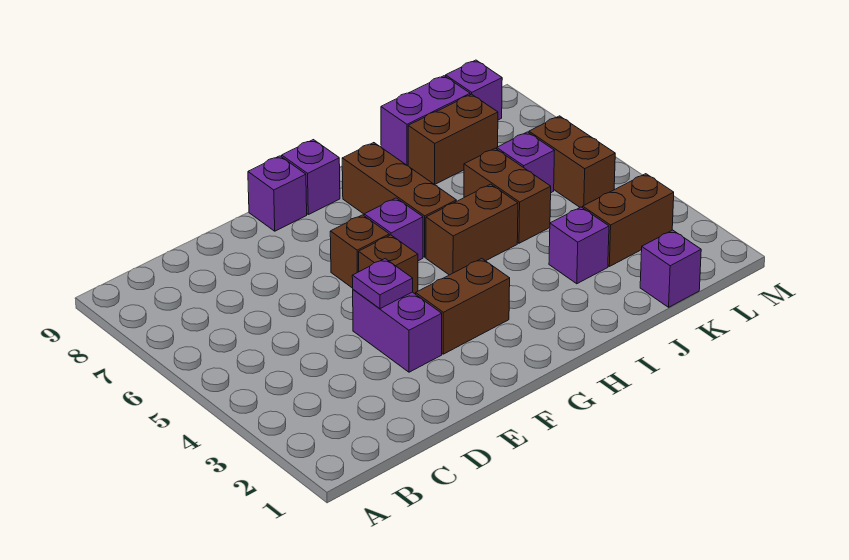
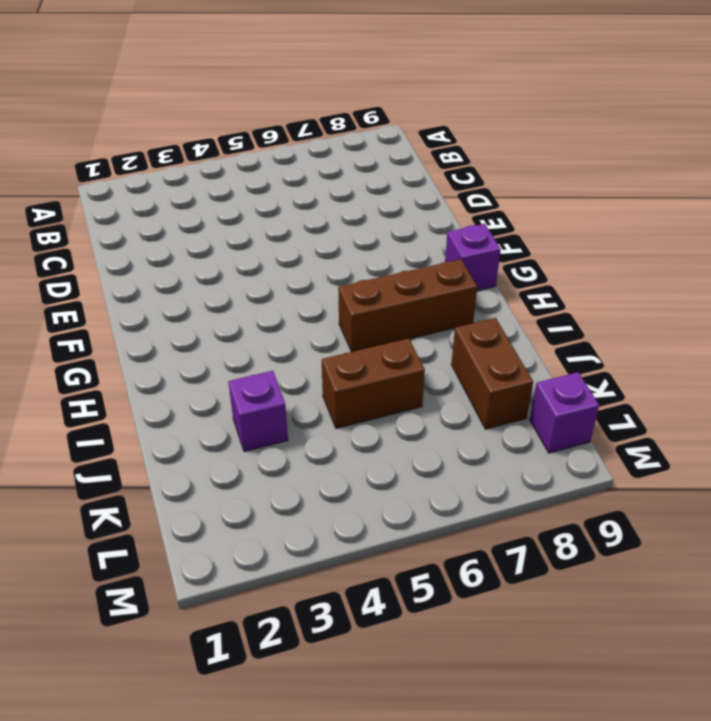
none -> purple 1x2 brick [353,290,442,372]
none -> brown 1x2 brick [416,258,510,354]
none -> brown 1x1 brick [359,235,418,294]

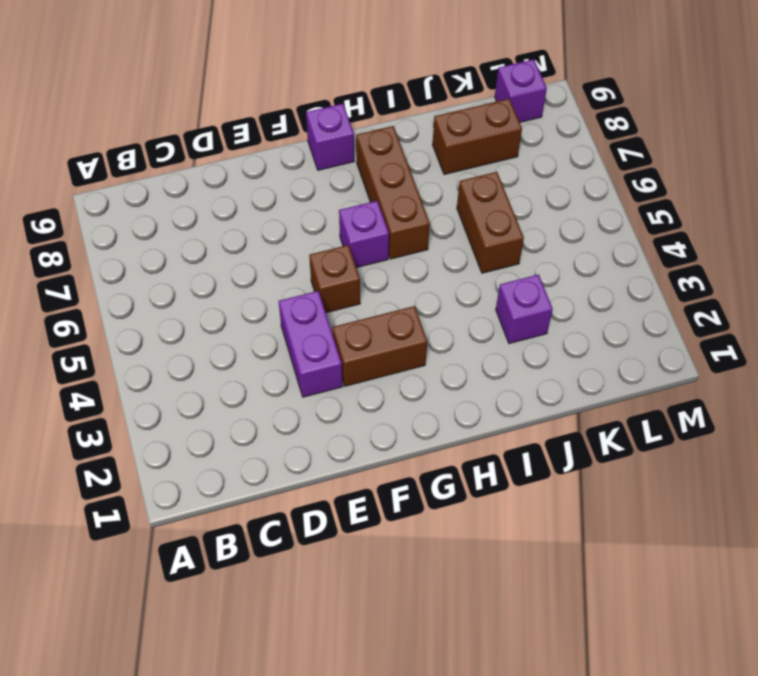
none -> brown 1x1 brick [330,215,389,288]
none -> purple 1x1 brick [248,156,307,231]
none -> brown 1x2 brick [426,184,518,275]

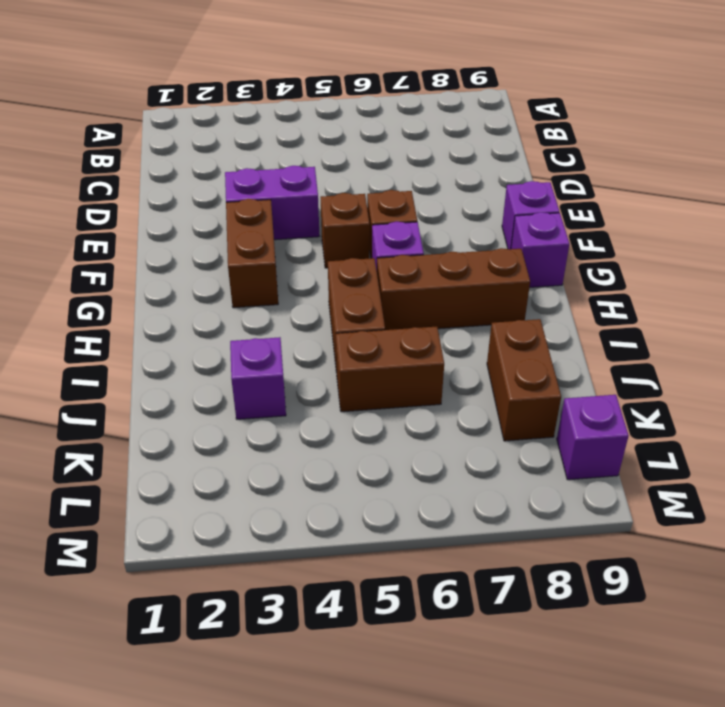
none -> purple 1x2 brick [381,76,470,165]
none -> purple 1x1 brick [640,230,701,307]
none -> brown 1x2 brick [583,174,674,266]

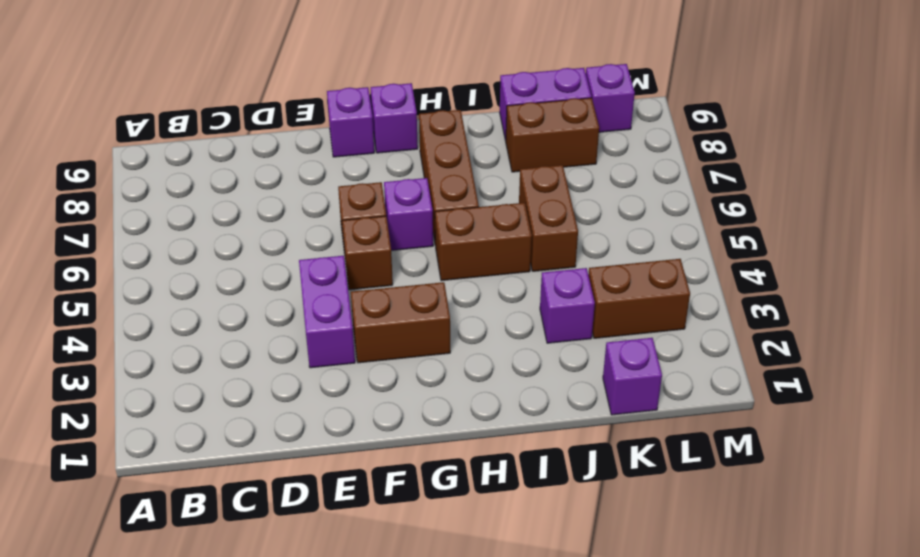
none -> purple 1x1 brick [497,132,555,193]
none -> brown 1x2 brick [529,116,615,208]
none -> purple 1x1 plate [352,259,413,309]

